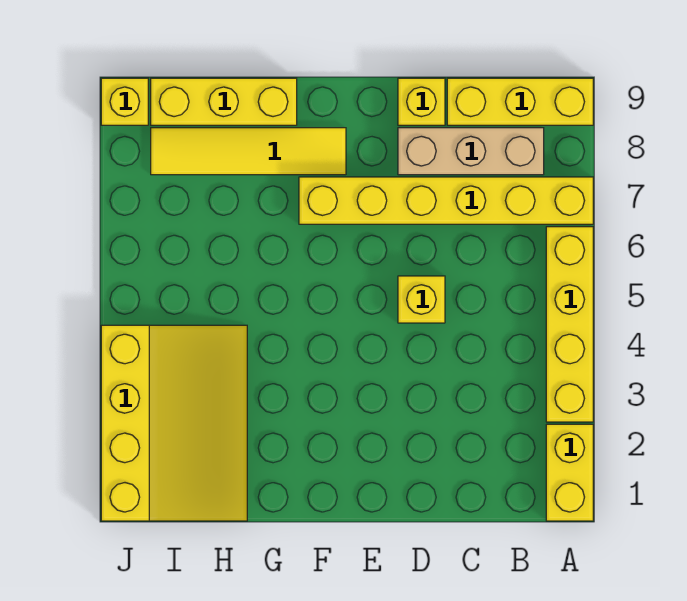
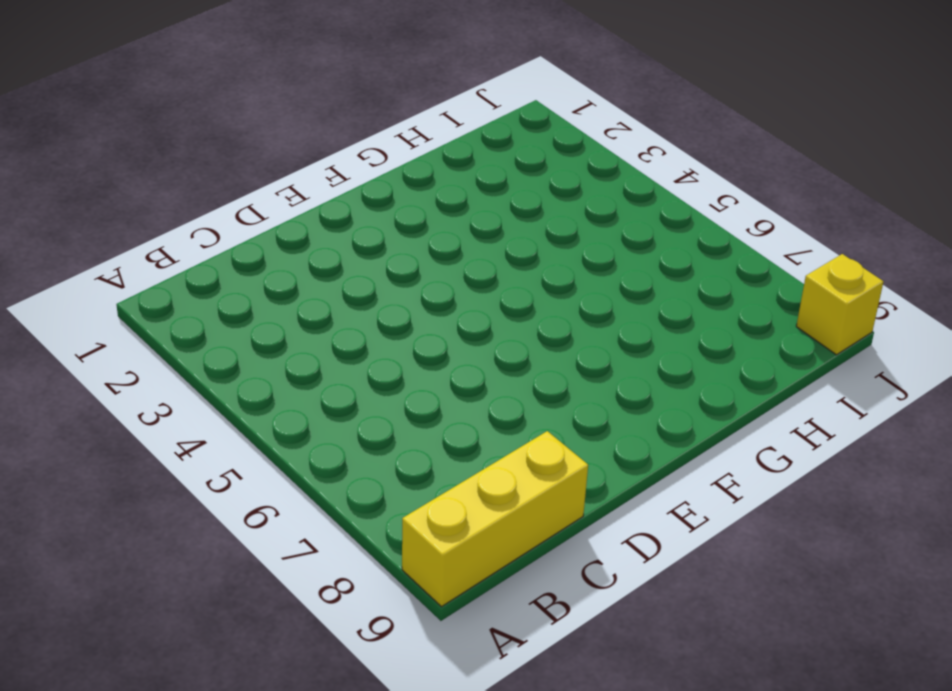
none -> yellow 1x2 brick [546,424,593,521]
none -> yellow 1x4 brick [546,227,593,422]

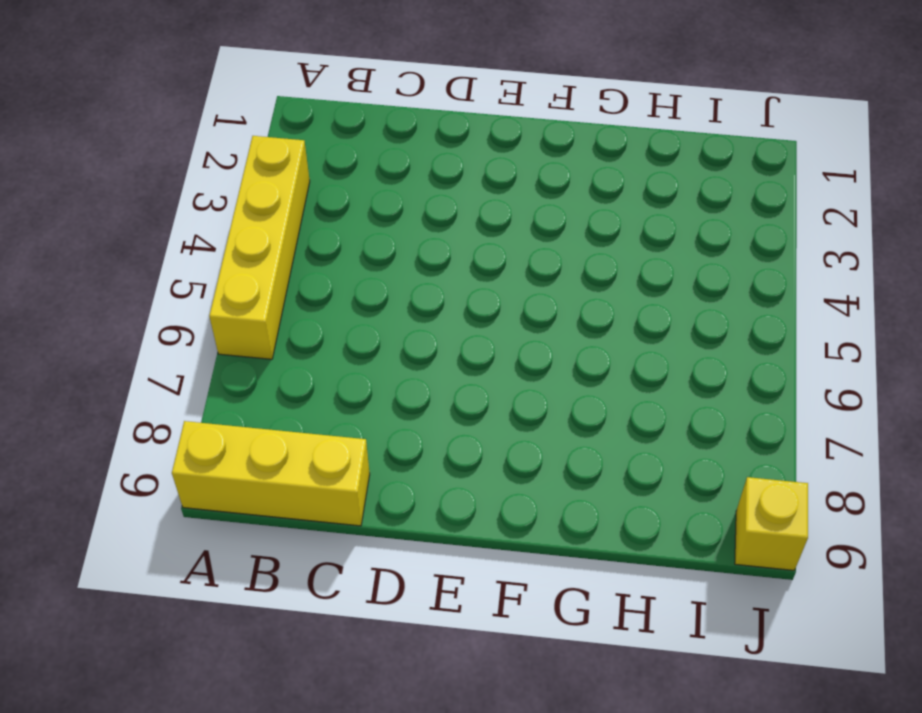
none -> yellow 1x2 brick [546,424,593,521]
none -> yellow 1x6 brick [299,177,593,224]

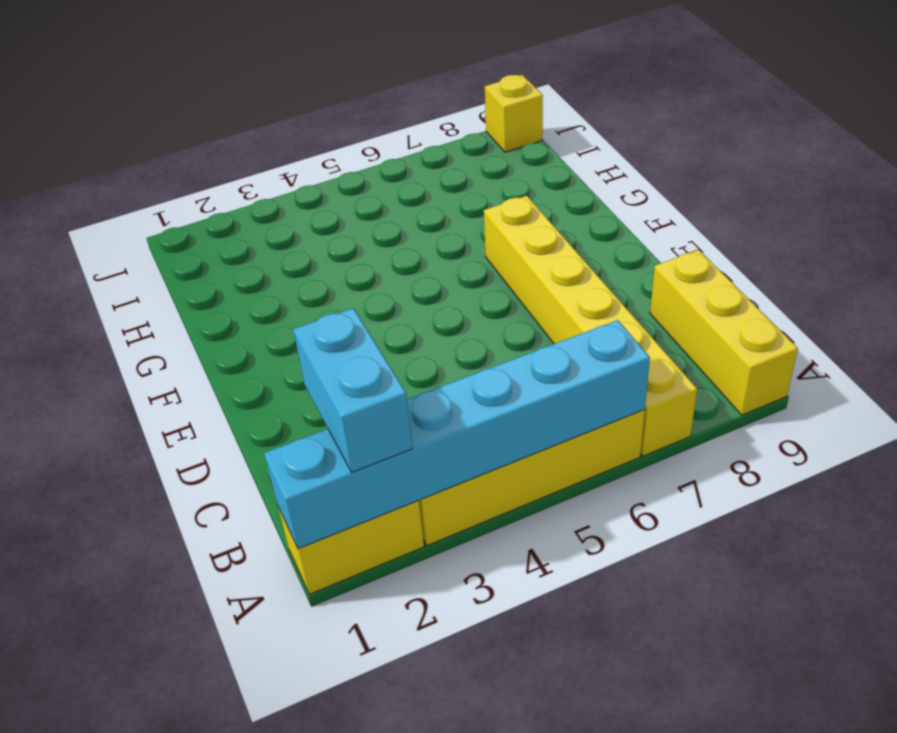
cyan 1x6 brick [264,320,650,549] -> none
cyan 1x2 brick [293,308,413,472] -> none
none -> tan 1x3 brick [398,128,544,175]
none -> yellow 1x1 brick [398,276,445,323]

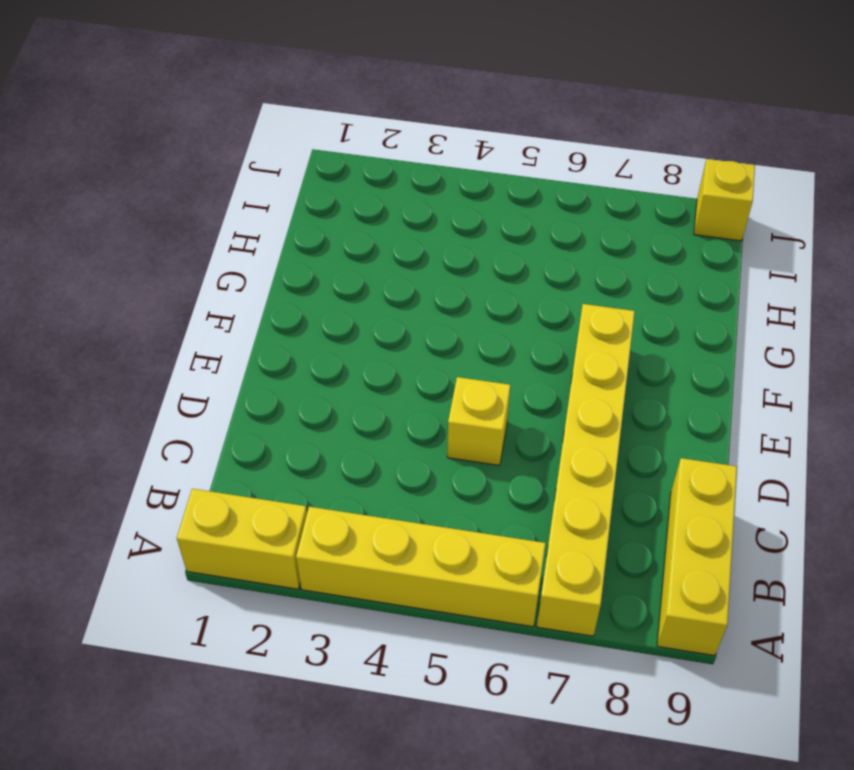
none -> tan 1x3 brick [398,128,544,175]
none -> yellow 1x1 brick [398,78,445,125]

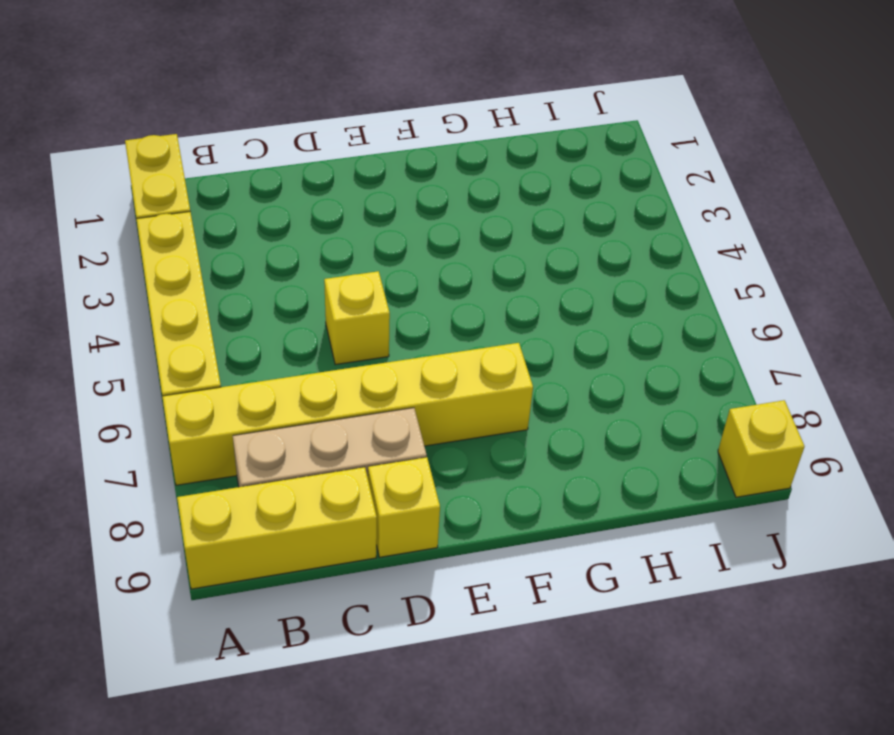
none -> yellow 1x4 tile [151,128,346,175]
none -> yellow 1x3 brick [151,78,297,125]

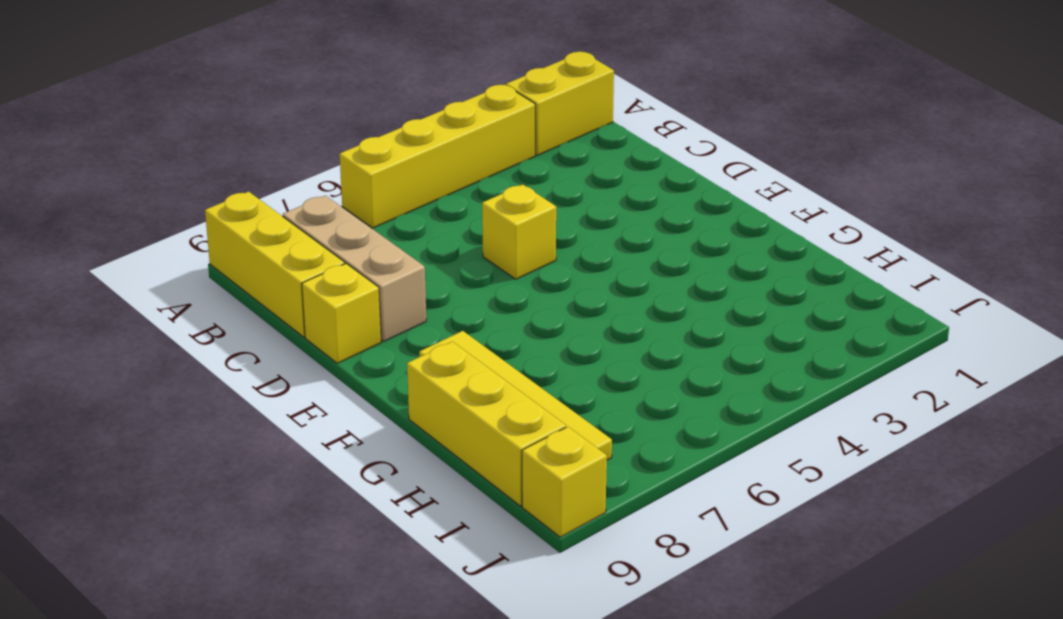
none -> yellow 1x6 brick [299,177,593,224]
none -> yellow 3x4 slope [101,325,247,521]

